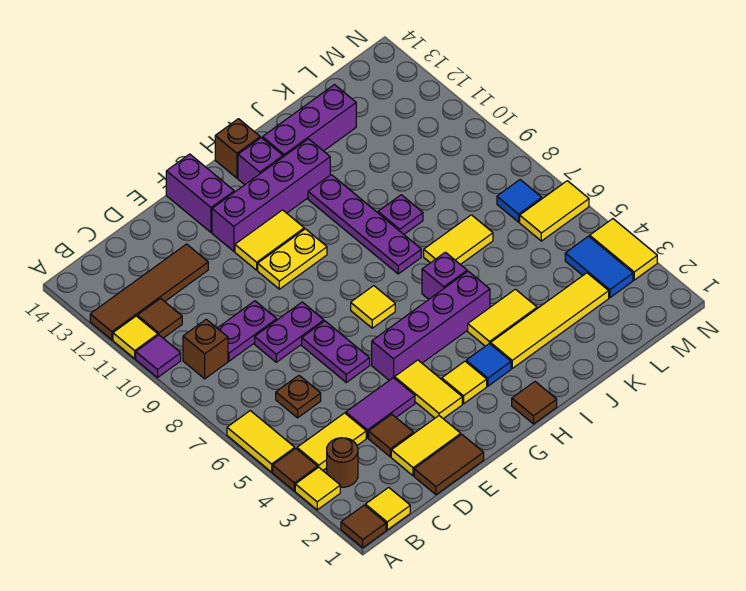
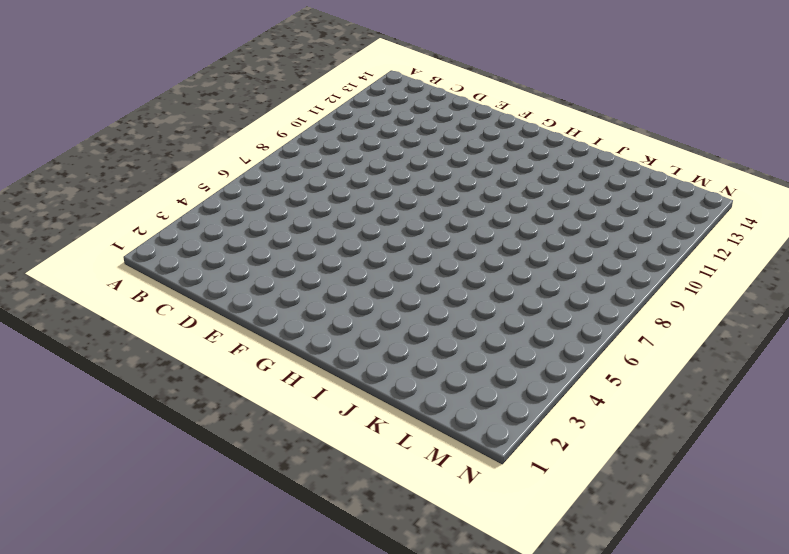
none -> brown 1x1 tile [341,505,386,548]
none -> yellow 1x1 tile [295,467,340,510]
none -> brown 1x1 tile [273,449,318,491]
none -> yellow 1x2 tile [227,411,295,472]

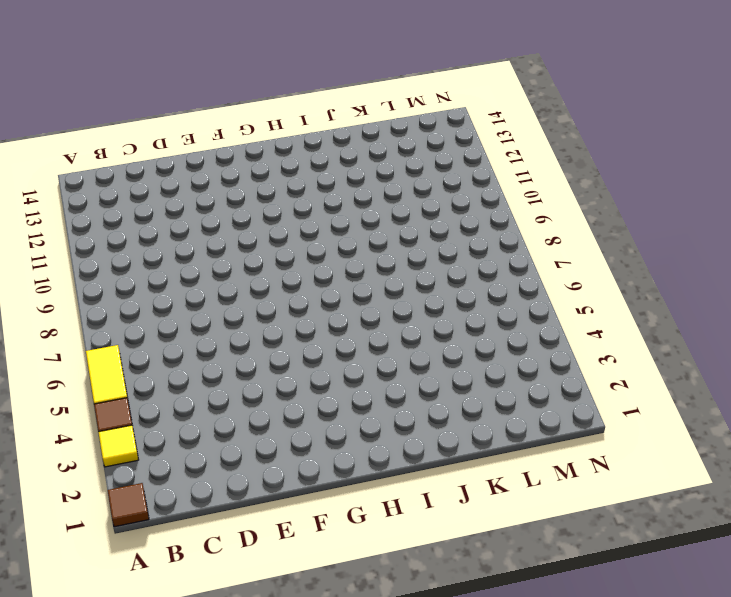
none -> purple 1x1 tile [136,335,181,378]
none -> yellow 1x1 tile [113,316,158,358]
none -> brown 1x4 tile [90,244,208,340]
none -> yellow 1x1 tile [365,487,410,530]

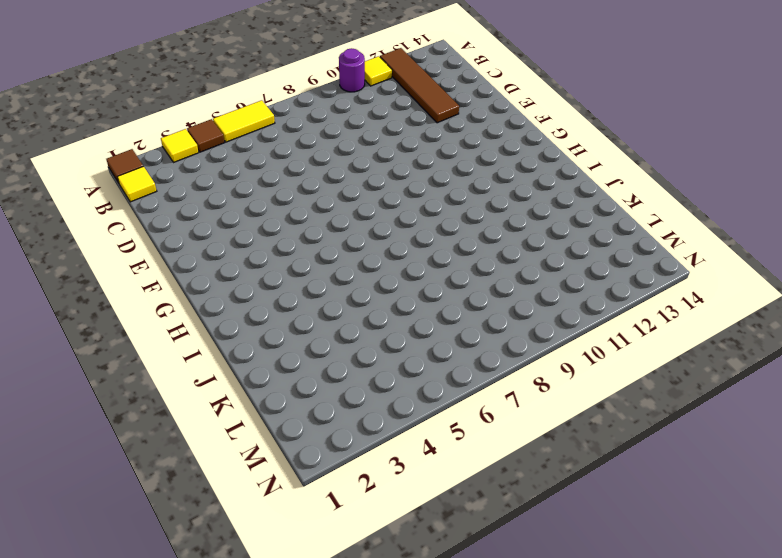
purple 1x1 round brick [339,48,365,92] -> purple 1x1 tile [136,335,181,378]
none -> brown 1x1 round brick [327,438,358,487]
none -> yellow 1x2 tile [297,413,366,470]
none -> brown 1x1 brick [183,319,228,379]
none -> brown 1x1 tile [137,298,182,338]

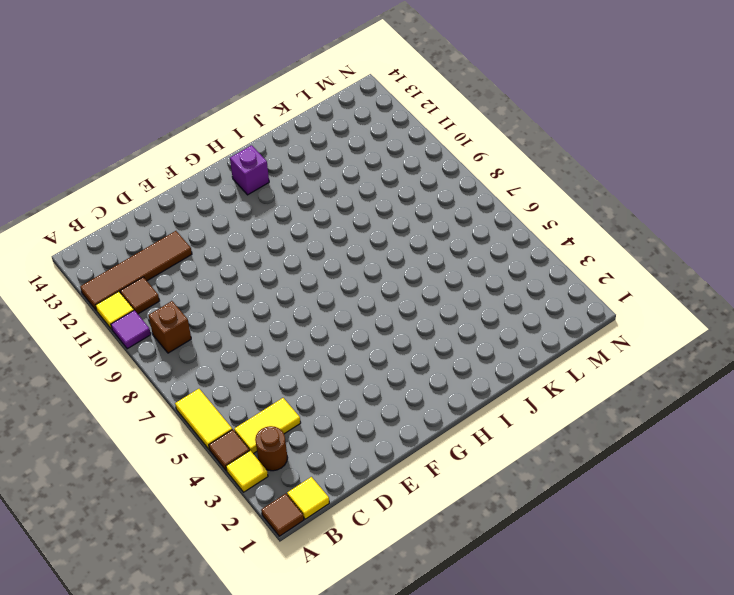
none -> brown 1x1 plate [276,375,321,418]
none -> purple 1x2 plate [217,301,277,361]
none -> brown 1x2 tile [414,434,484,495]
none -> yellow 1x2 tile [391,416,461,476]

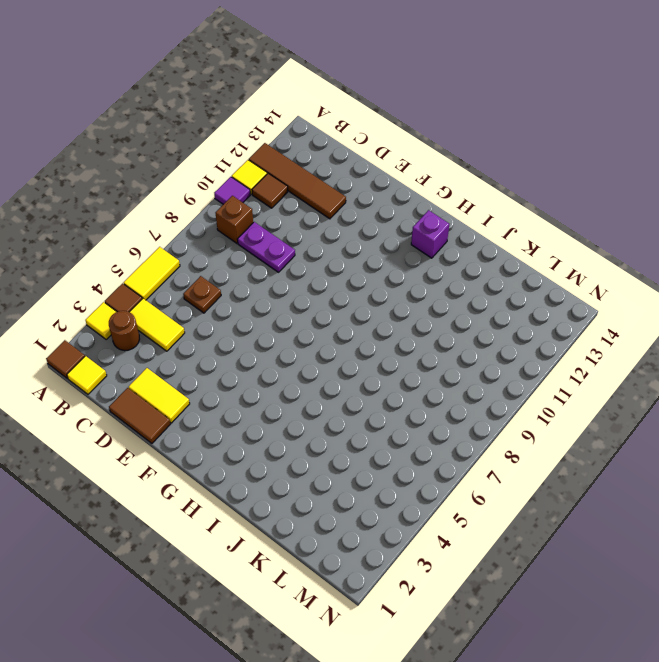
none -> brown 1x1 tile [369,414,414,457]
none -> purple 1x2 tile [346,378,415,438]
none -> purple 1x2 plate [255,302,324,362]
none -> purple 1x2 plate [302,321,370,382]

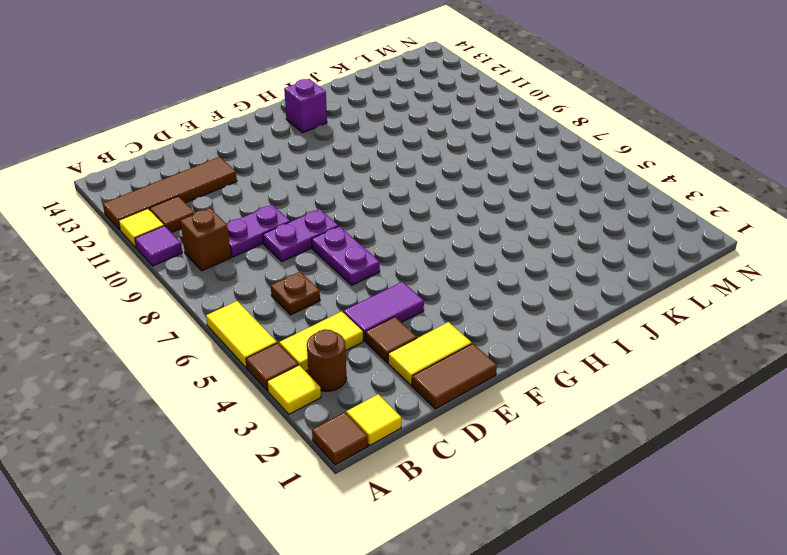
none -> yellow 1x2 tile [395,360,462,419]
none -> purple 1x4 brick [372,271,490,380]
none -> yellow 1x2 plate [258,229,327,289]
none -> yellow 1x2 tile [235,210,304,270]

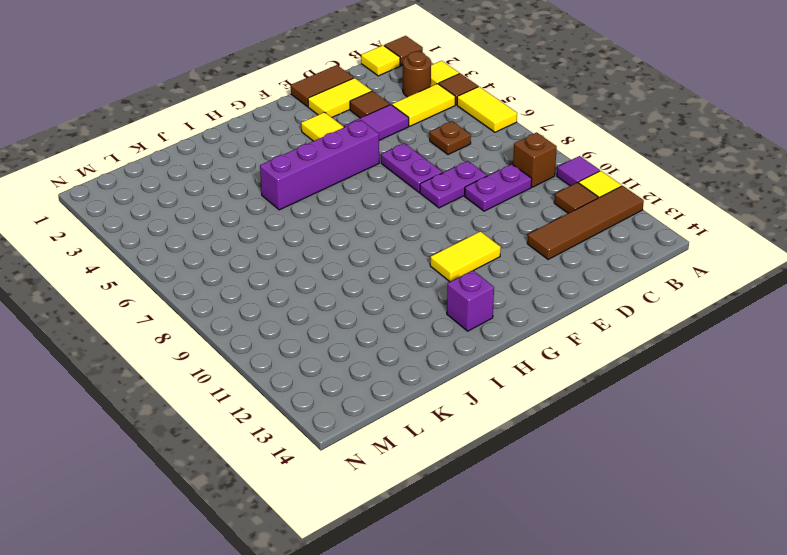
none -> yellow 1x2 plate [258,229,327,289]
none -> purple 1x4 brick [212,139,330,251]
none -> purple 1x2 brick [166,154,234,232]
none -> yellow 1x1 tile [442,361,487,404]

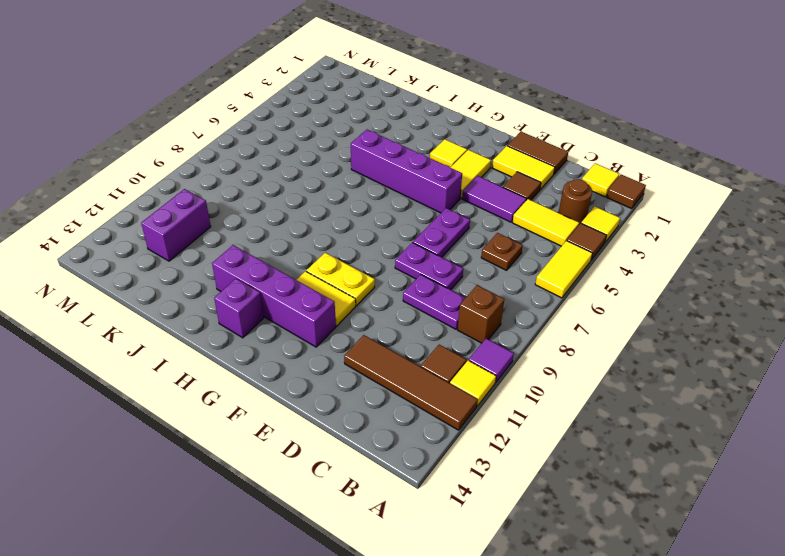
purple 1x2 brick [141,189,211,261] -> purple 1x2 brick moved to [166,154,234,232]
none -> yellow 1x1 tile [351,286,395,328]
none -> brown 1x1 tile [512,382,557,424]
none -> blue 1x1 tile [466,343,511,386]
none -> brown 1x1 brick [215,119,260,178]

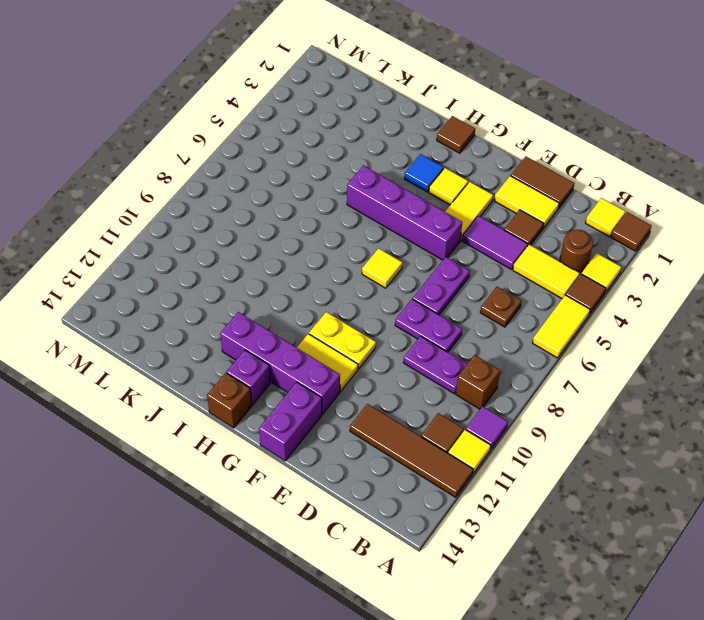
none -> yellow 1x4 tile [491,273,609,368]
none -> yellow 1x2 tile [468,289,537,346]
none -> purple 1x1 brick [422,252,467,299]
none -> purple 1x4 plate [308,175,421,274]

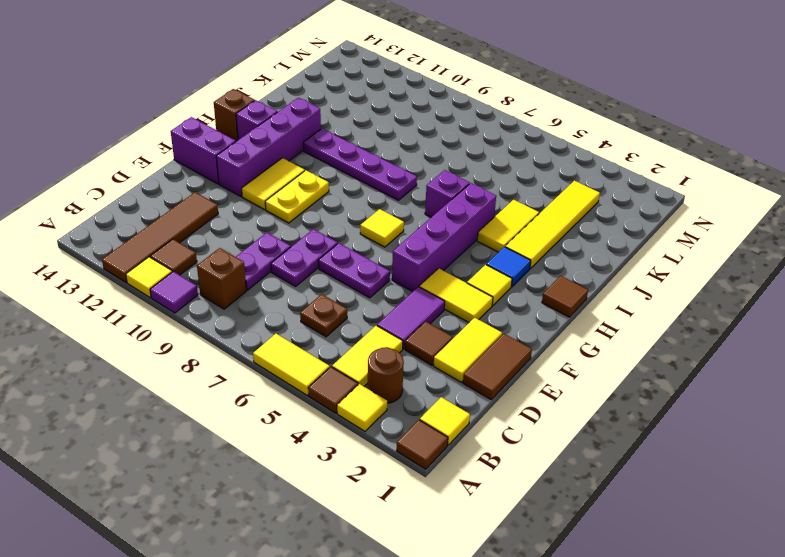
none -> purple 1x3 brick [262,85,356,157]
none -> yellow 1x2 tile [424,215,493,265]
none -> purple 1x1 plate [378,195,423,234]
none -> blue 1x2 tile [565,236,633,298]

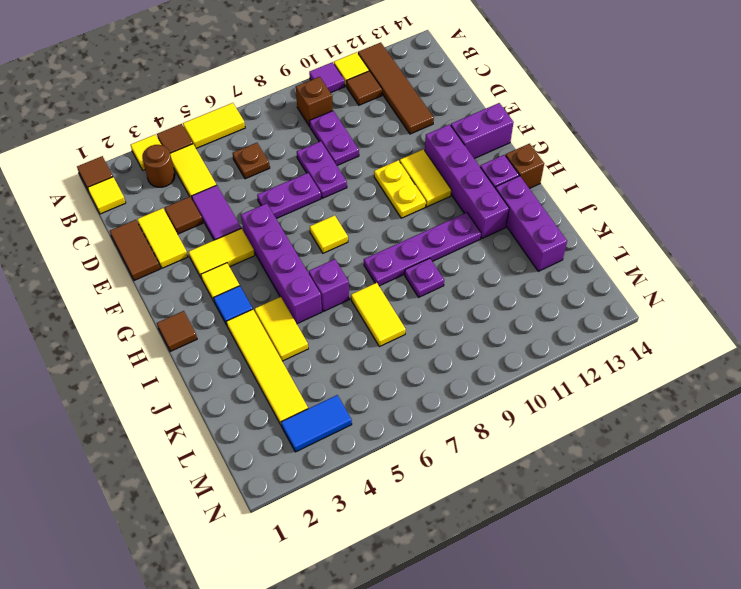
none -> yellow 1x2 tile [520,181,589,241]
none -> blue 1x1 tile [497,180,542,222]
none -> yellow 1x2 tile [590,219,657,280]

